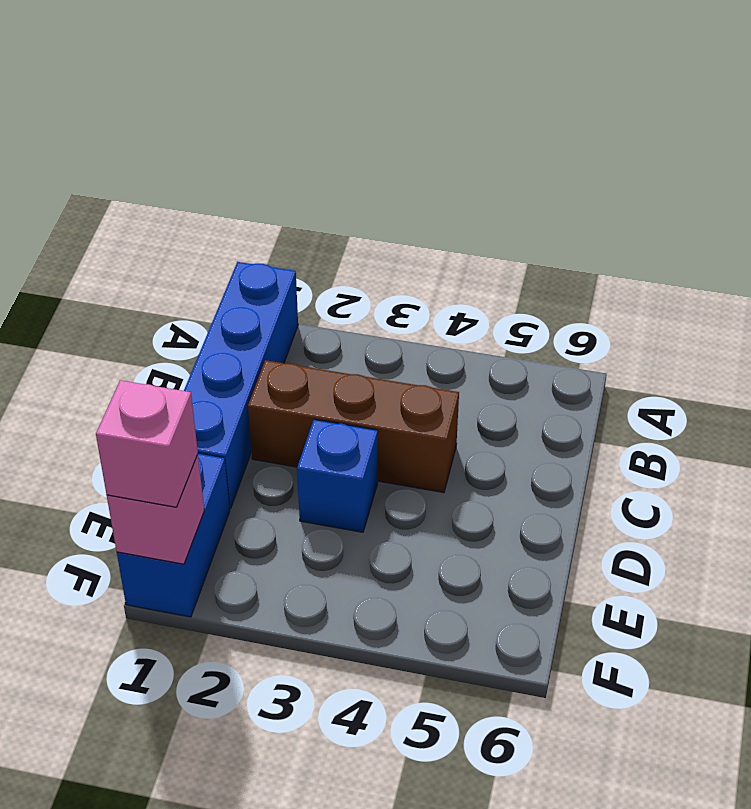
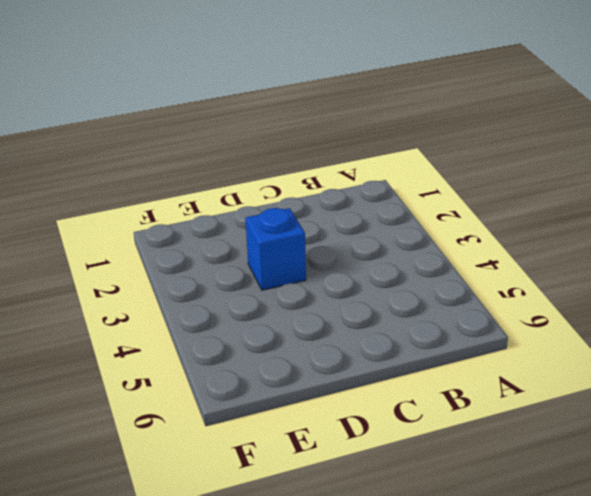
none -> blue 1x4 brick [184,262,298,509]
none -> brown 1x3 brick [248,360,459,493]

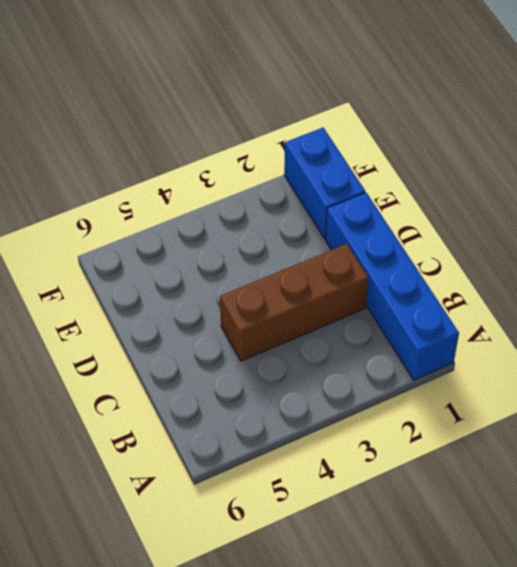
none -> blue 1x1 brick [297,420,378,532]
none -> pink 1x1 brick [107,455,204,564]

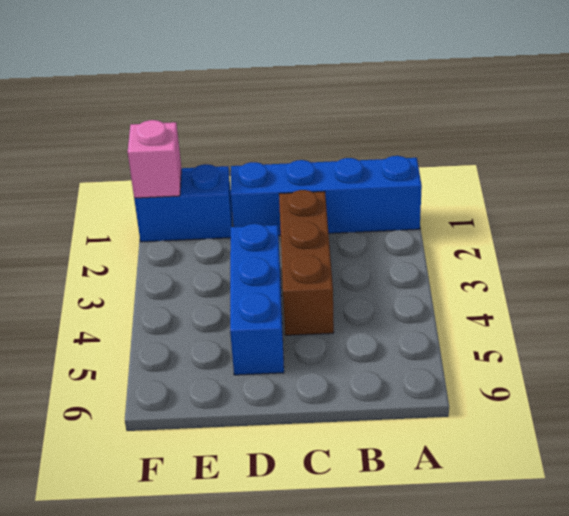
blue 1x3 brick [230,224,284,375] -> blue 1x1 brick [297,420,378,532]
none -> pink 1x1 brick [96,380,198,507]

